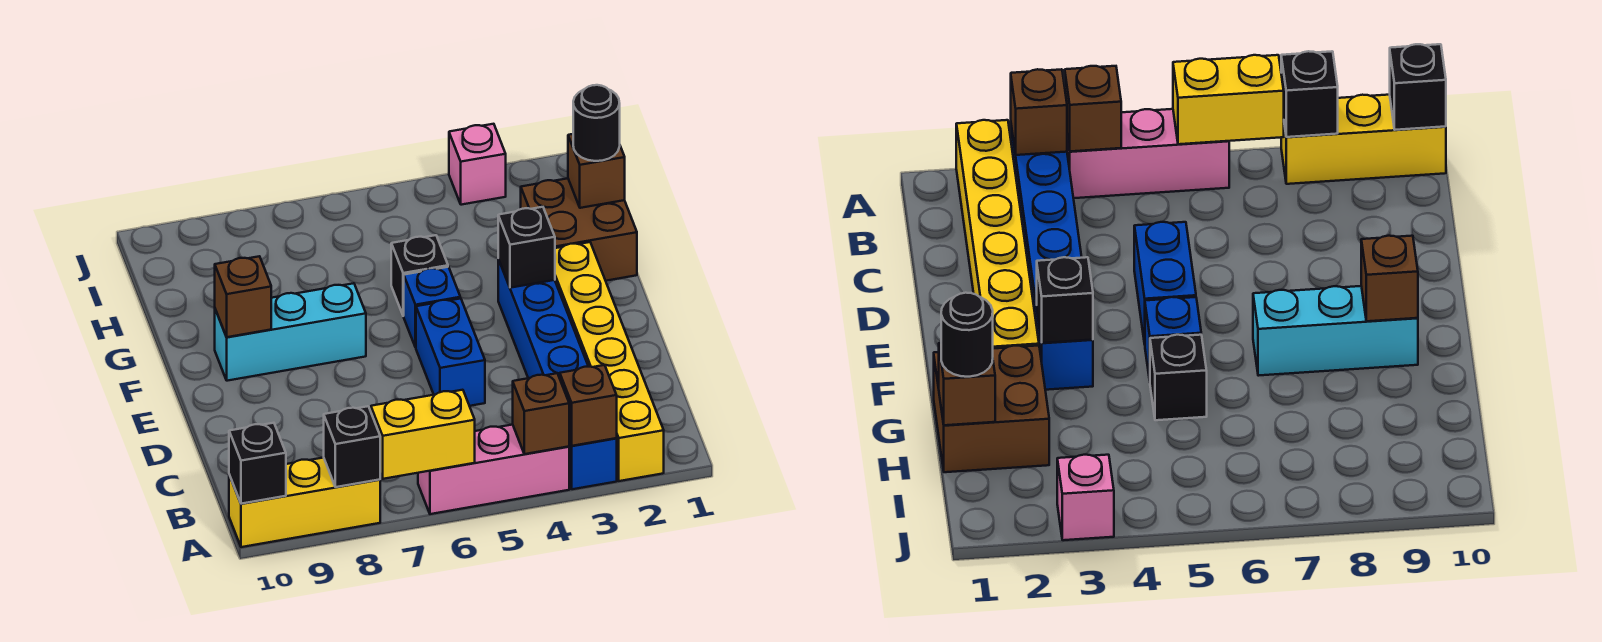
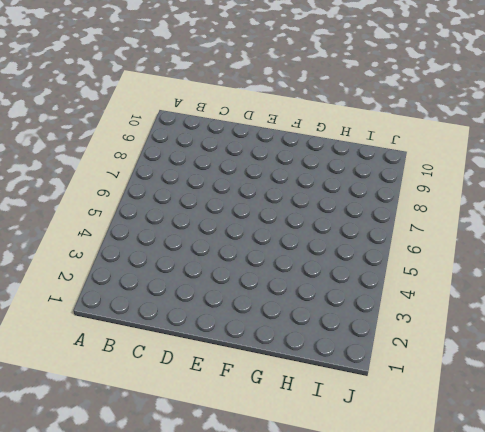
none -> yellow 1x6 brick [555,242,664,481]
none -> blue 1x6 brick [498,259,617,489]
none -> pink 1x3 brick [418,425,569,514]

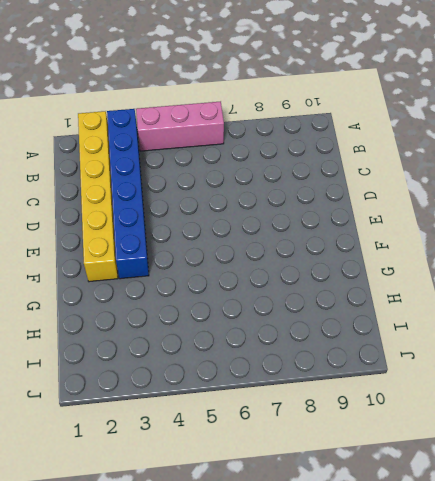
none -> yellow 1x3 brick [229,458,380,547]
none -> blue 1x2 brick [416,298,485,406]
none -> blue 1x1 brick [404,267,460,347]

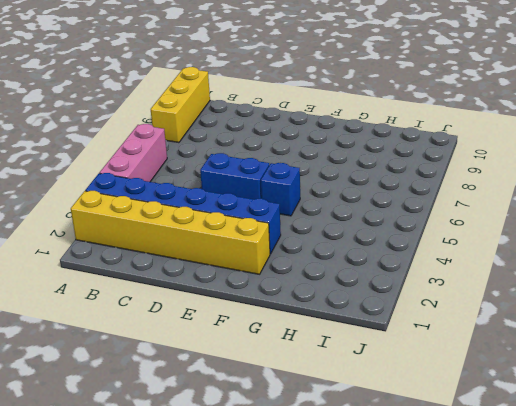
none -> cyan 1x3 brick [215,283,366,381]
none -> brown 2x2 brick [521,178,637,281]
none -> black 1x1 brick [391,235,448,316]

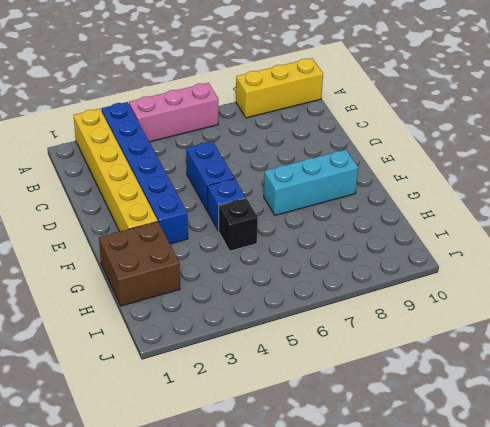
none -> pink 1x1 brick [449,124,506,205]
none -> brown 1x1 brick [560,365,617,446]
none -> brown 1x1 brick [513,373,570,454]

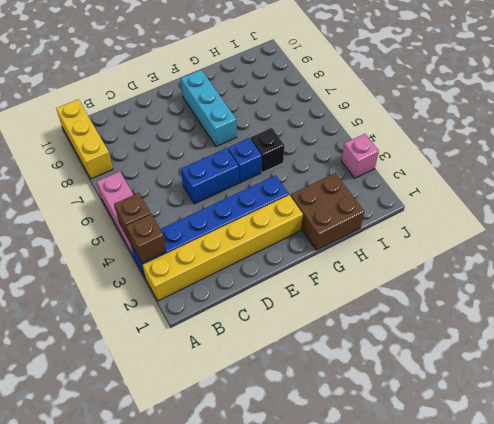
none -> yellow 1x2 brick [371,390,475,479]
none -> black 1x1 brick [324,406,380,487]
none -> black 1x1 brick [229,423,286,504]

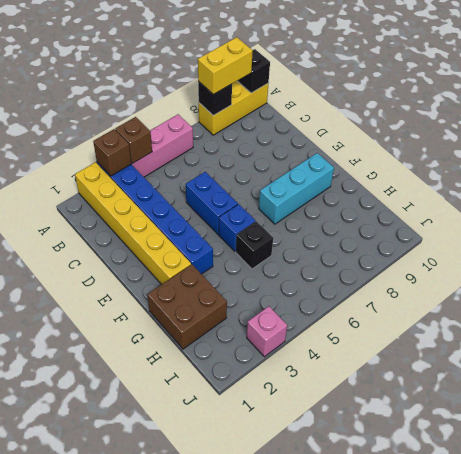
yellow 1x2 brick [198,37,253,95] -> yellow 1x2 brick moved to [371,390,475,479]
none -> black 1x1 brick [498,207,555,288]
none -> brown 1x1 brick [215,256,271,337]
none -> brown 1x1 brick [568,134,625,208]

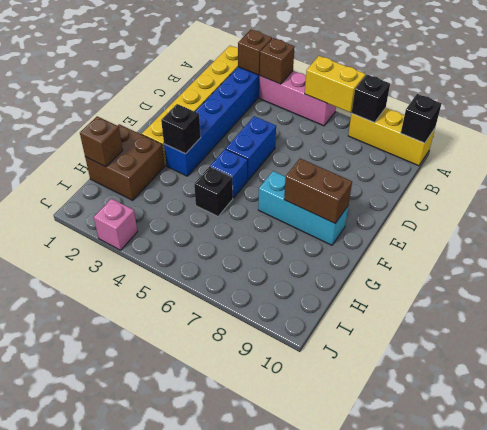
brown 1x2 brick [284,158,352,223] -> brown 1x1 brick [215,256,271,337]
none -> black 1x1 round brick [573,85,620,161]

